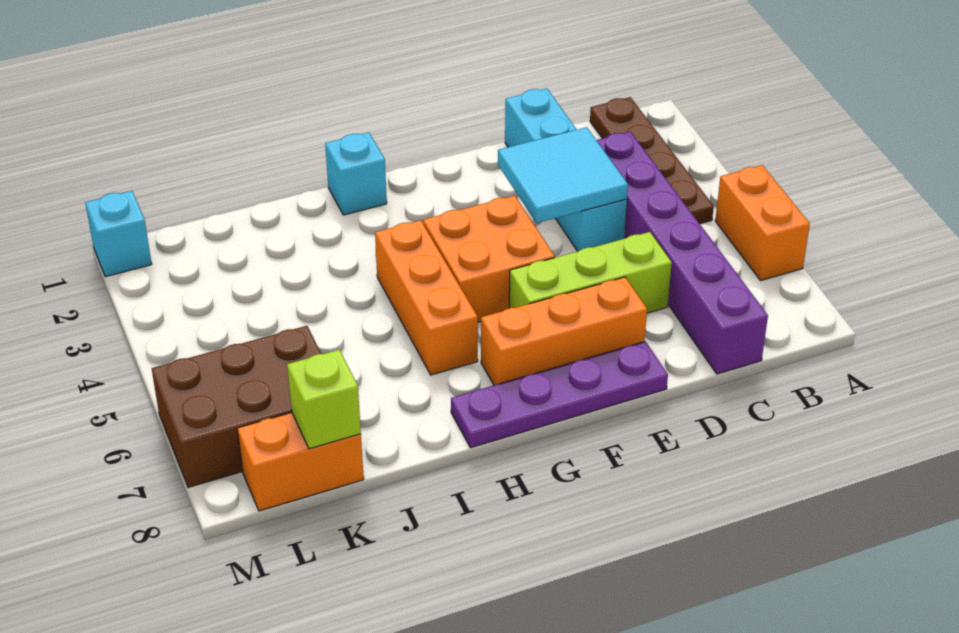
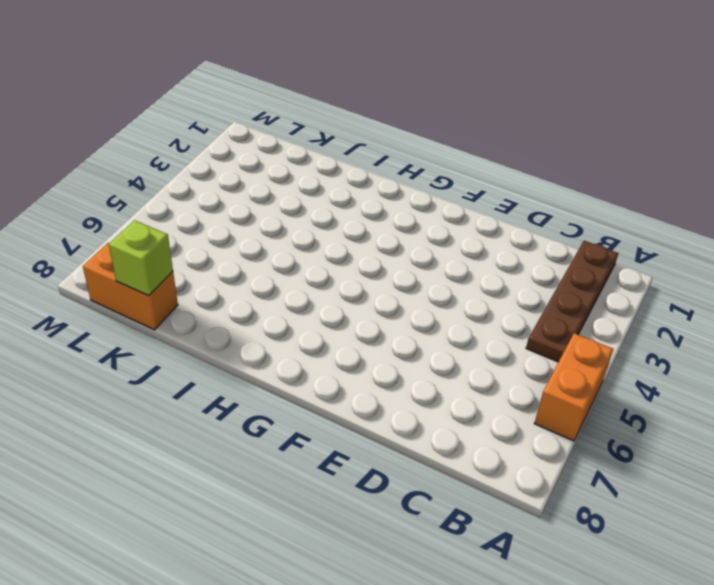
none -> purple 1x6 brick [597,132,768,374]
none -> cyan 1x4 brick [505,88,627,251]
none -> lime 1x3 brick [509,232,672,313]

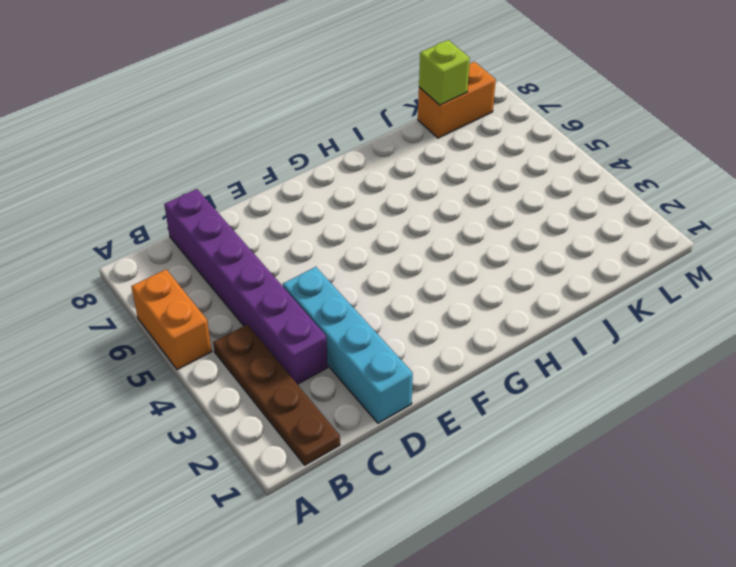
none -> lime 1x3 brick [509,232,672,313]
none -> orange 1x3 brick [481,277,647,385]
none -> purple 1x4 plate [451,341,668,448]

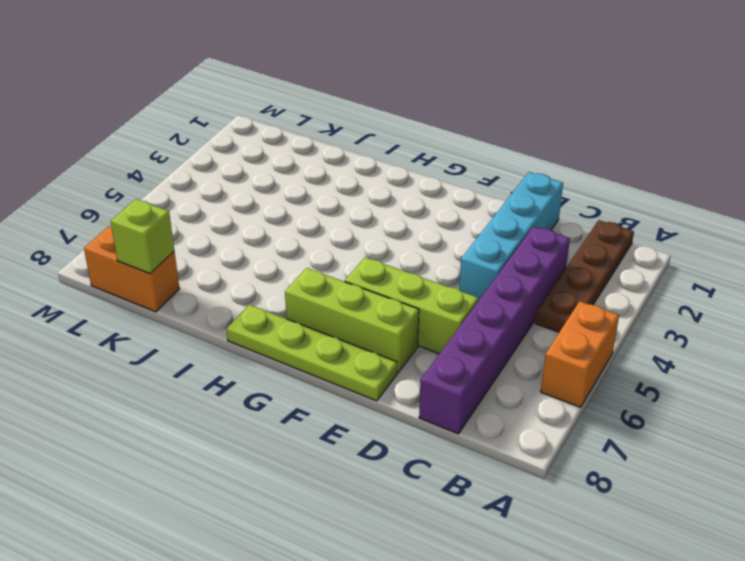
lime 1x3 brick [285,268,419,373] -> orange 1x3 brick [481,277,647,385]
lime 1x4 plate [227,305,397,401] -> purple 1x4 plate [451,341,668,448]
none -> orange 2x2 brick [423,195,555,322]
none -> cyan 1x1 brick [325,132,387,215]
none -> orange 1x3 brick [375,220,478,375]

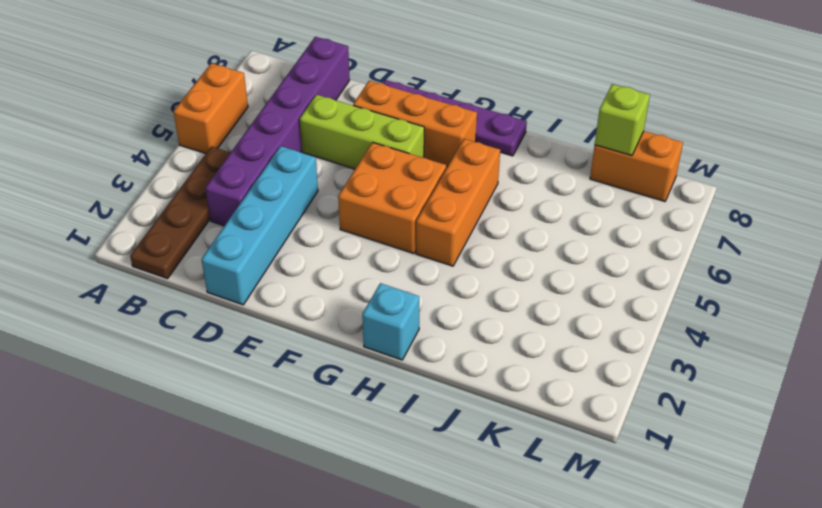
none -> brown 2x3 brick [152,326,321,487]
none -> cyan 1x1 brick [85,191,152,277]
none -> cyan 2x2 tile [498,127,628,223]

